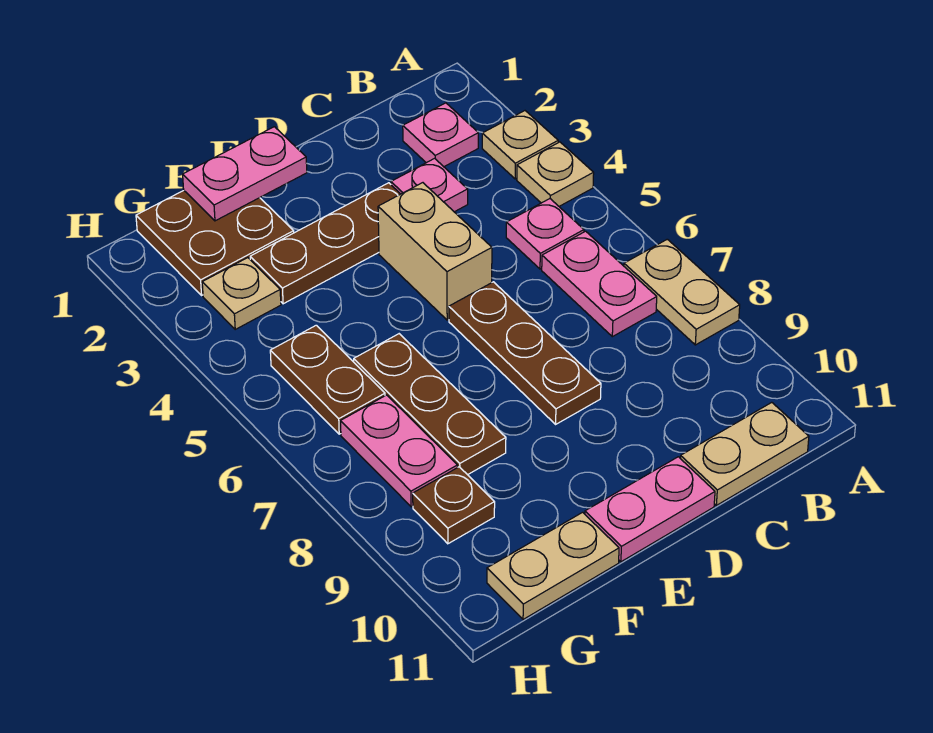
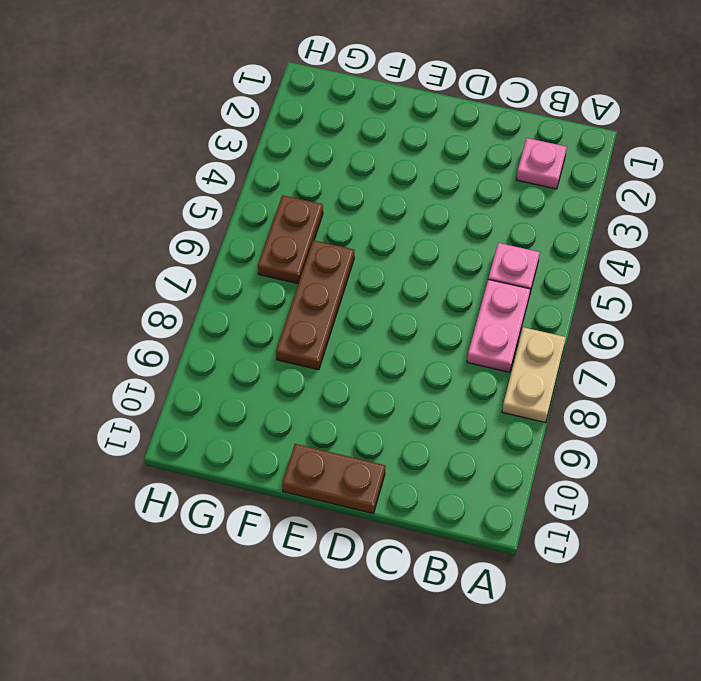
brown 1x2 plate [282,444,385,513] -> pink 1x2 plate [585,457,715,562]
none -> tan 1x1 plate [482,111,558,179]
none -> tan 1x1 plate [517,142,594,206]
none -> tan 1x2 plate [680,402,809,505]

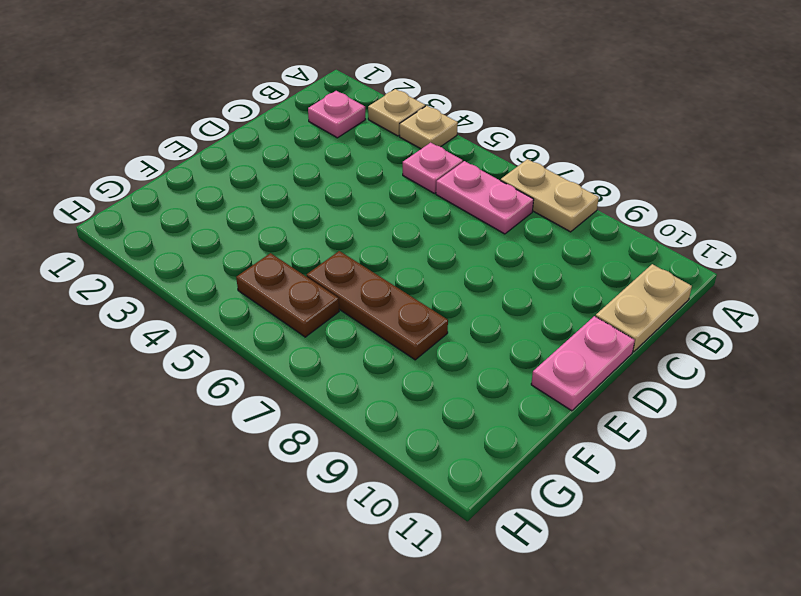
none -> pink 1x1 plate [391,158,468,212]
none -> brown 1x3 plate [250,183,400,304]
none -> tan 1x2 brick [378,183,492,320]

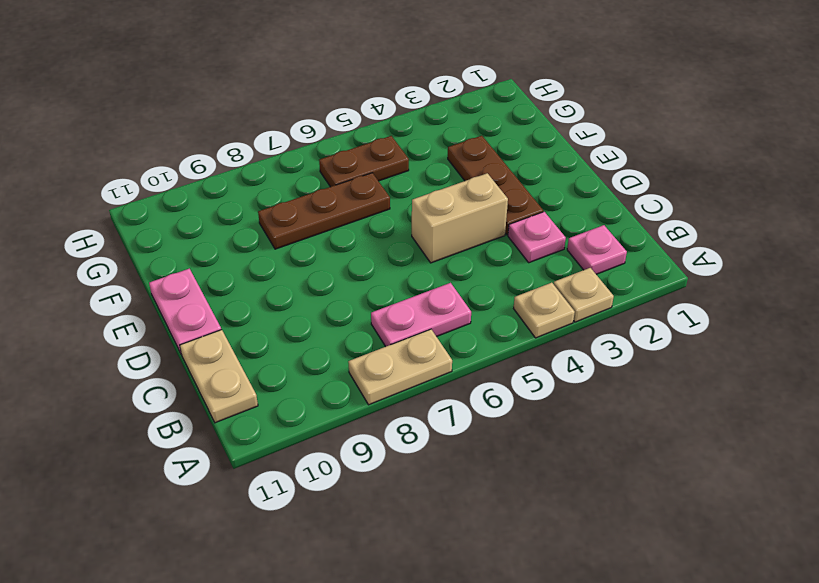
none -> pink 1x1 plate [506,199,584,269]
none -> brown 1x3 plate [449,282,601,424]
none -> brown 2x2 plate [136,191,294,295]

